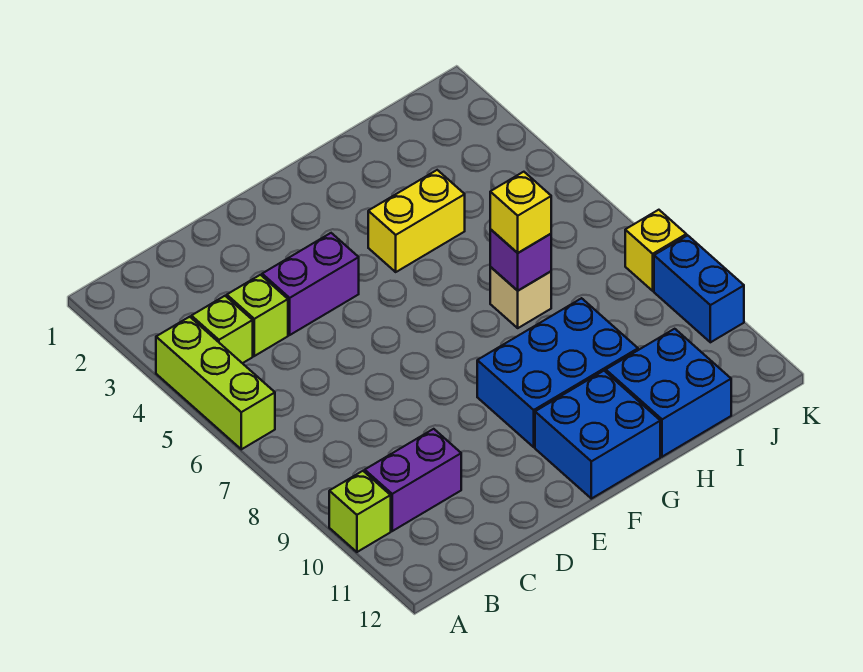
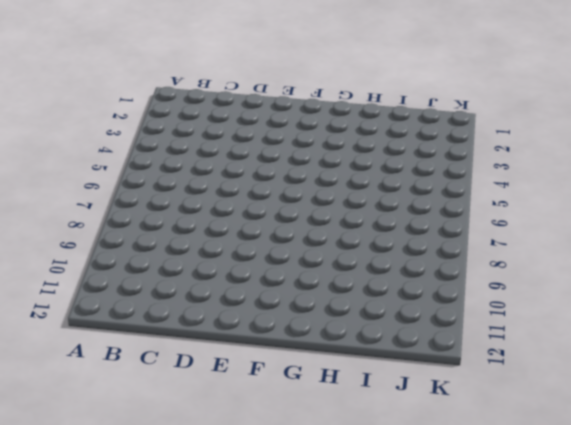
none -> lime 1x3 brick [156,317,275,449]
none -> lime 1x1 brick [329,471,391,552]
none -> lime 1x1 brick [191,296,253,363]

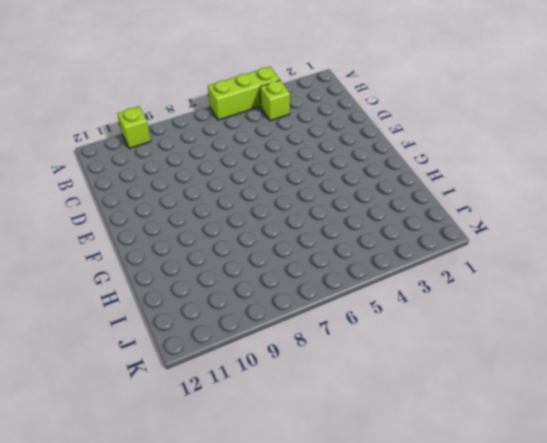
none -> purple 1x2 brick [365,429,461,531]
none -> lime 1x1 brick [227,275,288,356]
none -> purple 1x2 brick [262,233,359,335]

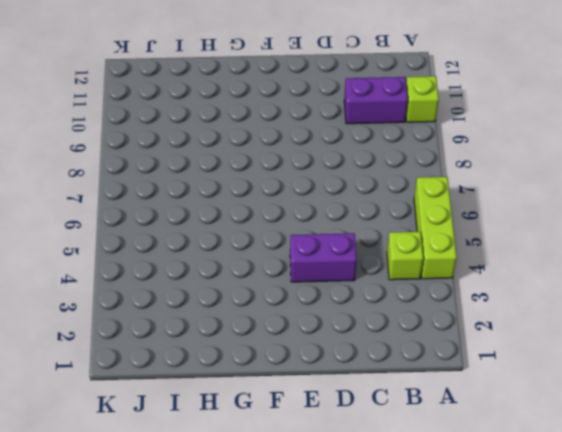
none -> lime 1x1 brick [227,275,288,356]
none -> blue 2x3 brick [477,298,638,447]
none -> blue 2x2 brick [535,371,660,499]

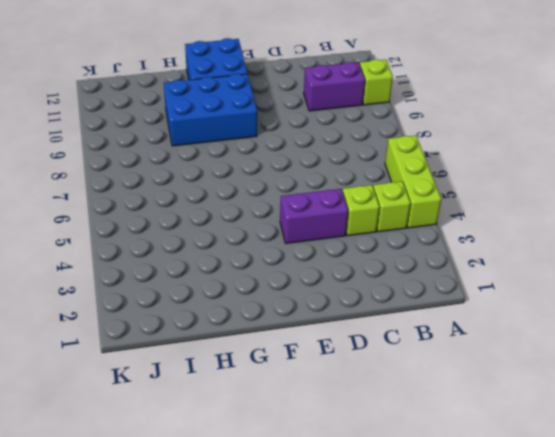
none -> yellow 1x2 brick [368,170,465,272]
none -> tan 1x1 brick [490,267,551,328]
none -> blue 2x2 brick [606,329,731,457]

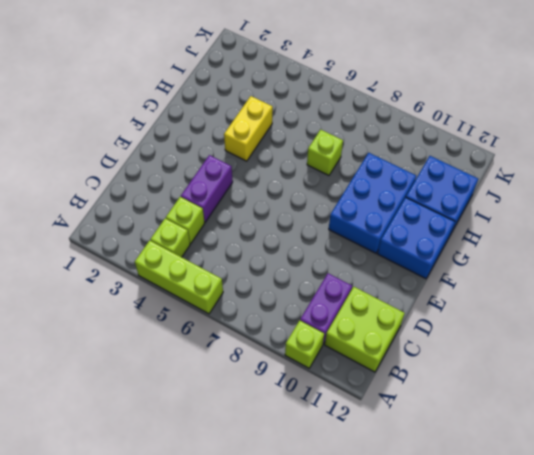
lime 2x2 brick [325,287,405,372] -> none
lime 1x1 brick [307,130,343,175] -> tan 1x1 brick [490,267,551,328]
none -> yellow 1x1 brick [625,210,686,291]
none -> blue 1x2 brick [654,235,744,342]
none -> purple 1x1 brick [490,229,551,291]

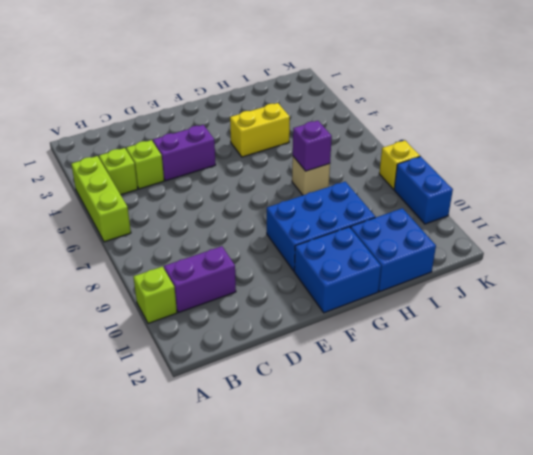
none -> yellow 1x1 brick [490,172,551,253]

